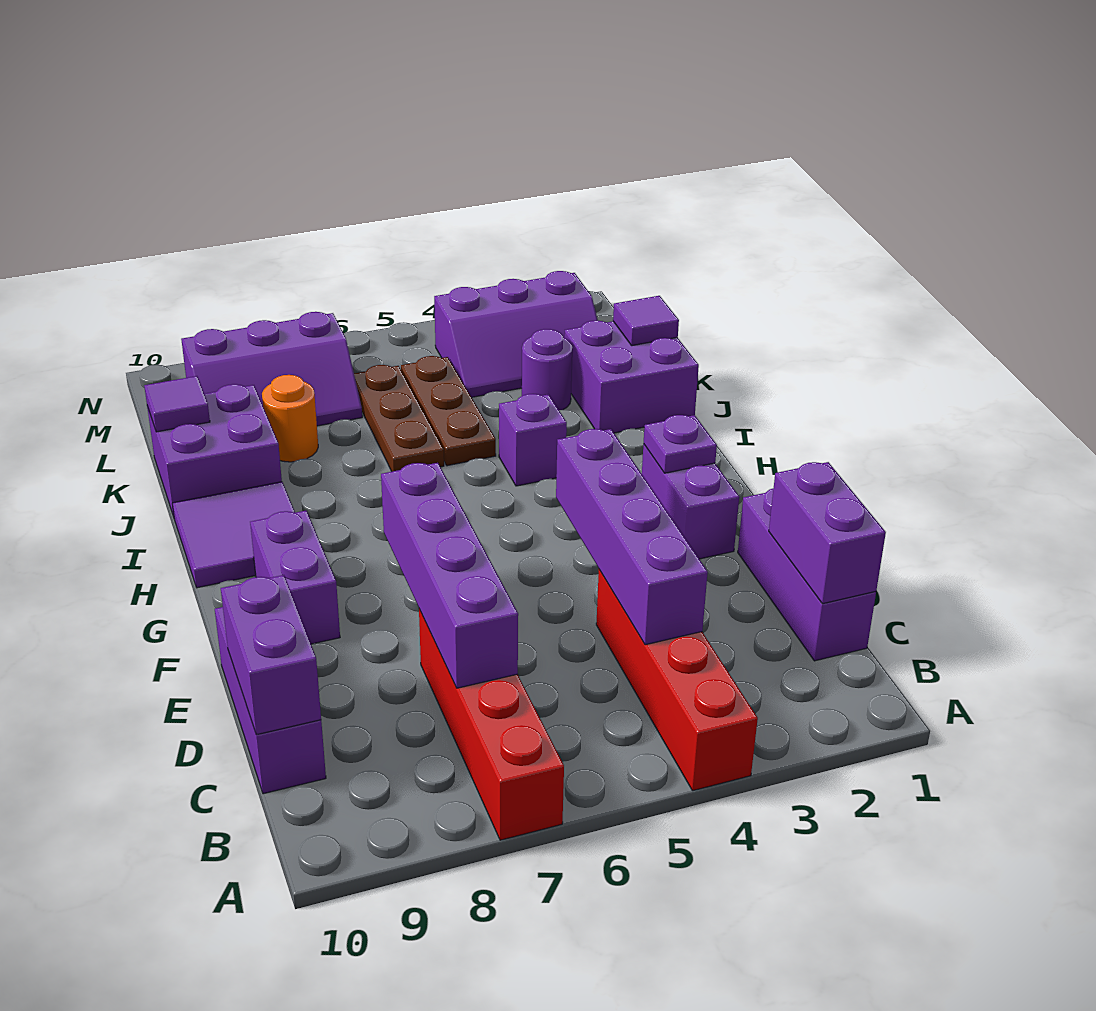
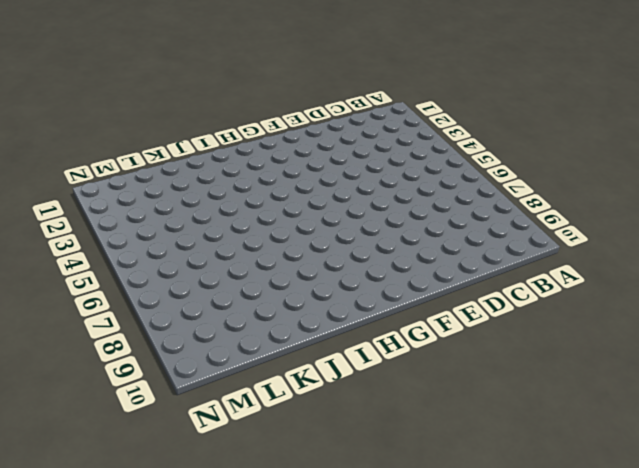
none -> red 1x4 brick [596,569,758,791]
none -> red 1x4 brick [419,609,564,840]
none -> purple 1x3 brick [738,489,876,661]

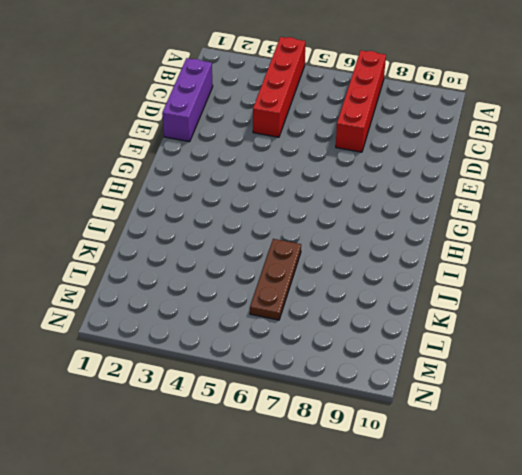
none -> purple 1x3 brick [215,607,326,794]
none -> purple 1x2 brick [642,444,739,559]
none -> purple 1x2 brick [250,511,340,644]

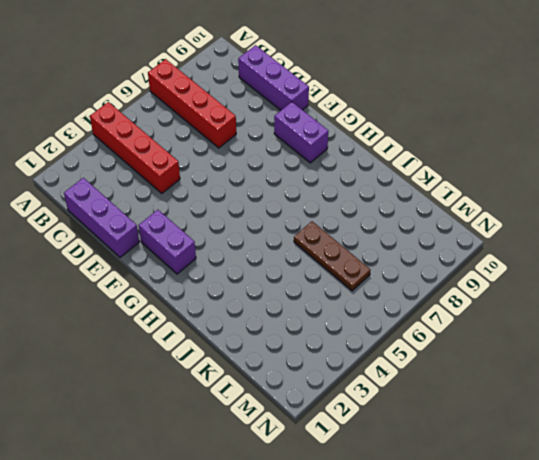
none -> purple 2x2 tile [172,482,295,588]
none -> purple 1x1 brick [499,394,567,486]
none -> purple 2x2 brick [564,321,699,433]

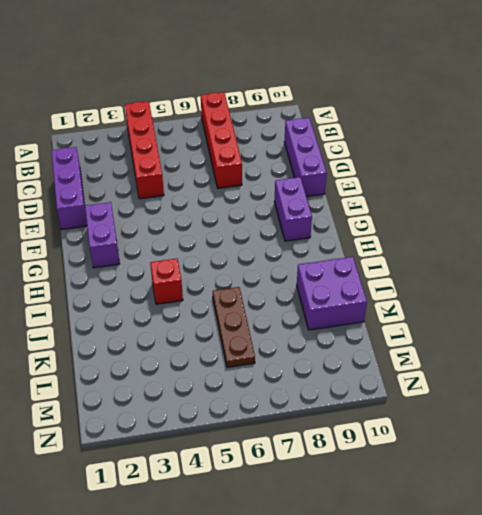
red 1x1 brick [150,259,183,304] -> purple 1x1 brick [499,394,567,486]
none -> purple 2x2 tile [172,482,295,588]
none -> purple 2x2 brick [564,321,699,433]
none -> brown 1x3 plate [401,356,496,466]

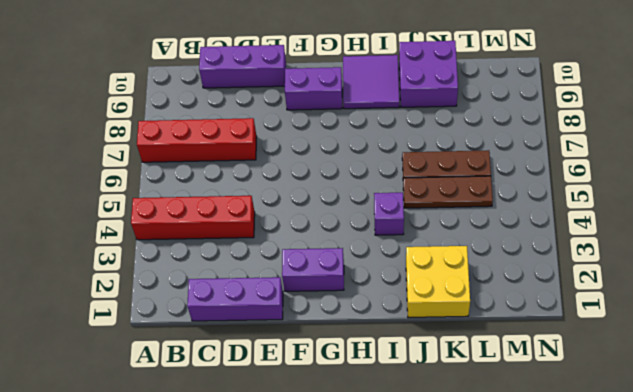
yellow 2x2 brick [406,246,470,317] -> purple 2x2 brick [564,321,699,433]
none -> purple 1x1 round brick [522,329,572,410]
none -> orange 1x1 round brick [262,375,318,462]
none -> purple 2x3 slope [434,271,598,397]

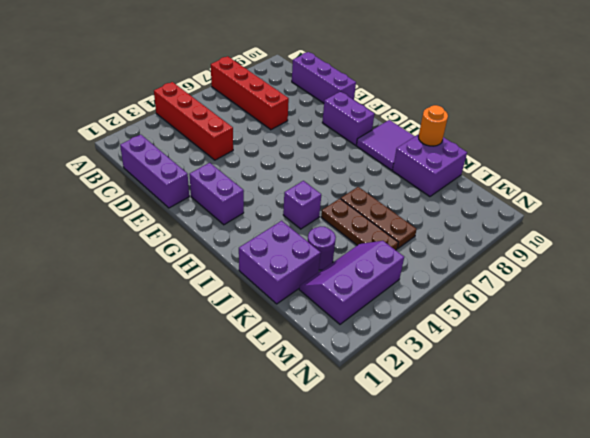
orange 1x1 round brick [418,105,448,146] -> orange 1x1 round brick moved to [262,375,318,462]
none -> purple 2x3 slope [181,312,362,426]
none -> purple 1x2 brick [769,462,886,604]
none -> purple 1x4 brick [556,429,708,645]

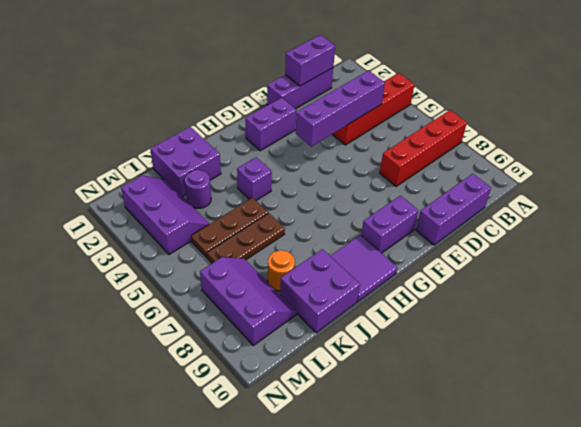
none -> purple 1x4 brick [381,463,518,688]
none -> purple 1x2 brick [221,575,321,735]
none -> purple 1x1 plate [644,415,717,473]

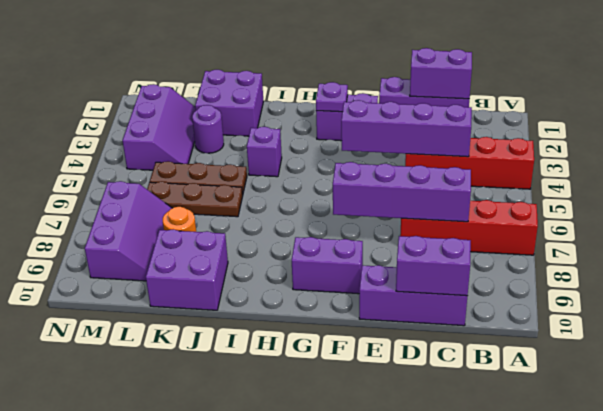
none -> purple 2x2 tile [172,482,295,588]
none -> purple 1x1 tile [613,296,679,346]
none -> purple 1x1 tile [144,376,210,432]

